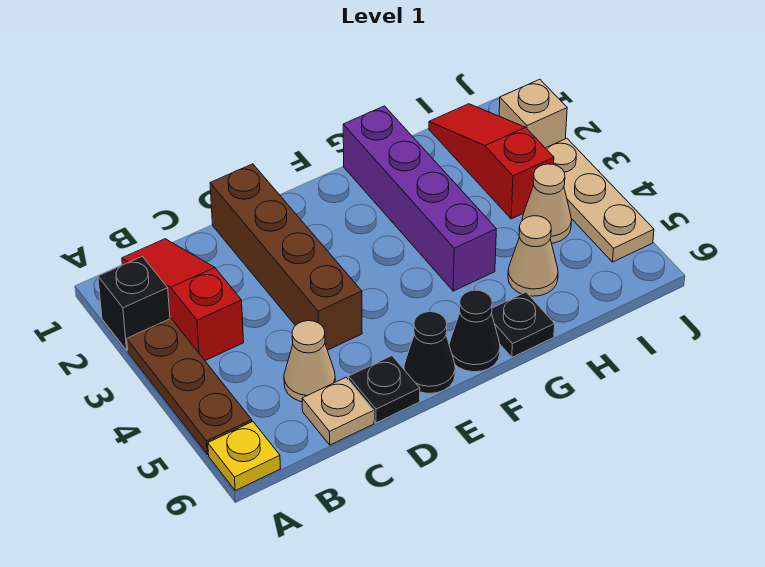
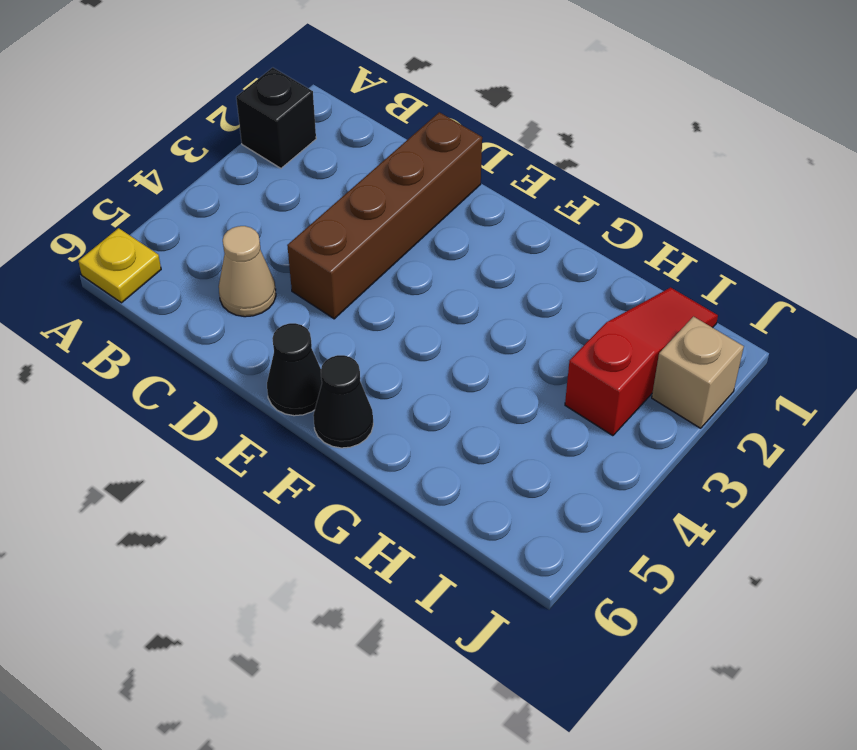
none -> brown 1x3 plate [127,319,252,455]
none -> red 1x3 slope [122,239,244,360]
none -> tan 1x1 plate [302,377,374,445]

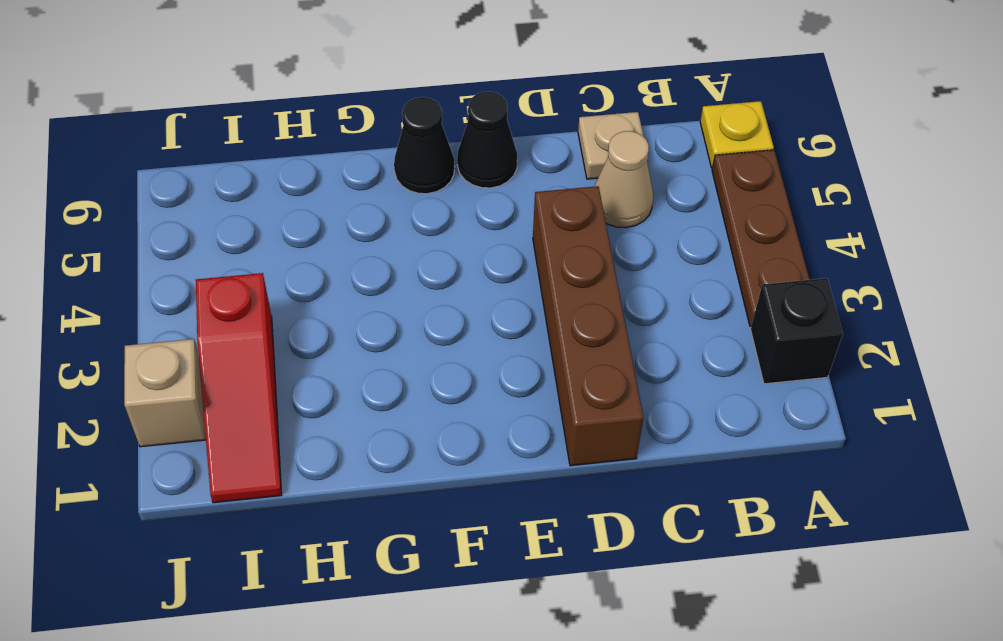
none -> red 1x3 slope [122,239,244,360]
none -> black 1x1 plate [349,356,420,423]
none -> purple 1x4 brick [343,106,496,291]

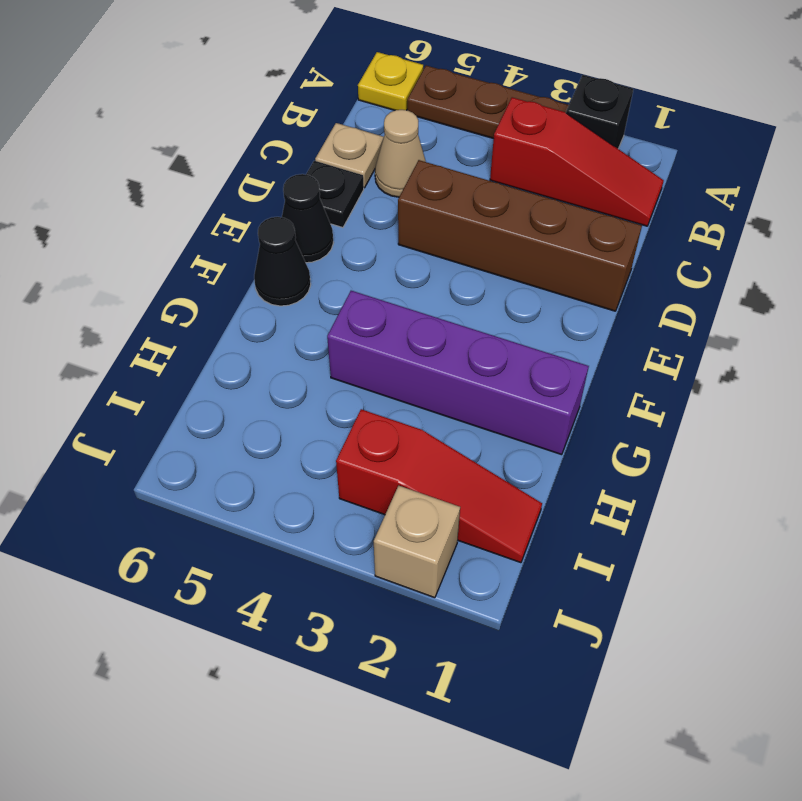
none -> black 1x1 plate [491,292,555,357]
none -> tan 1x1 cone [508,216,558,296]
none -> tan 1x1 cone [522,164,572,243]

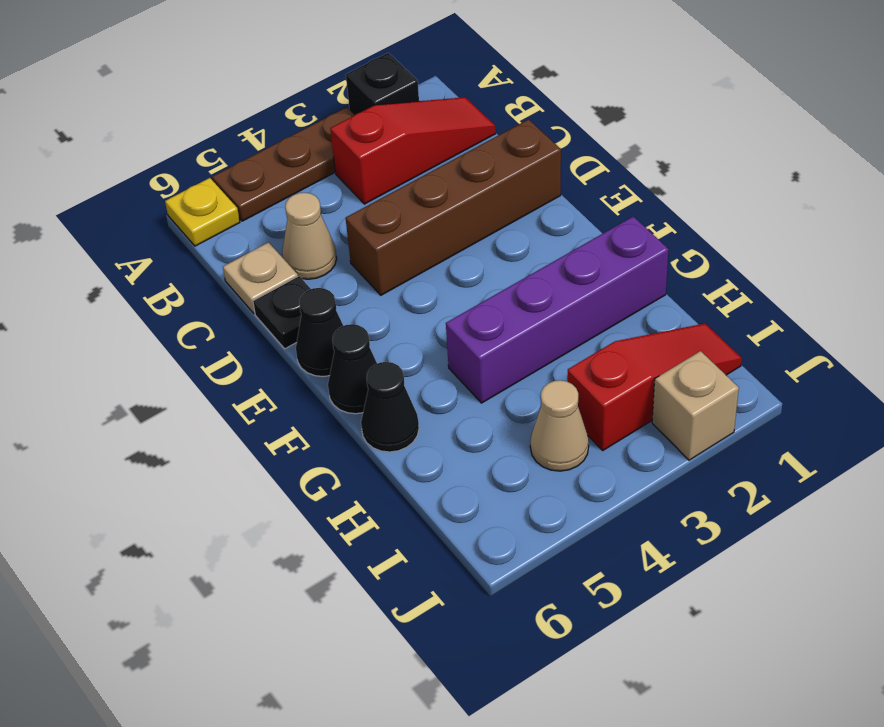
black 1x1 cone [361,362,419,452] -> black 1x1 plate [491,292,555,357]
none -> tan 1x1 cone [508,216,558,296]
none -> tan 1x3 plate [546,138,654,262]

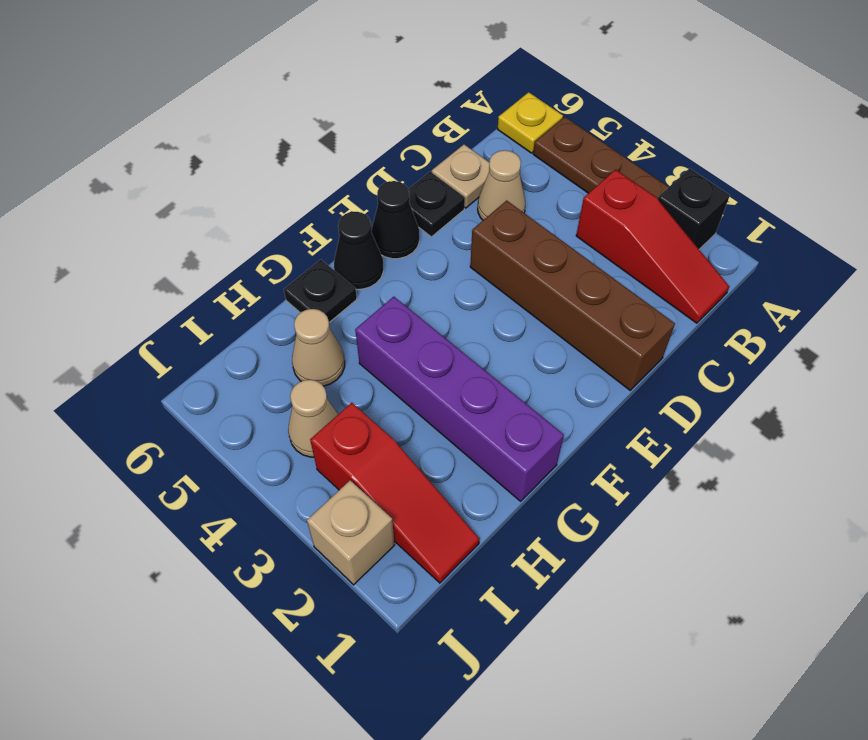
none -> tan 1x3 plate [546,138,654,262]

